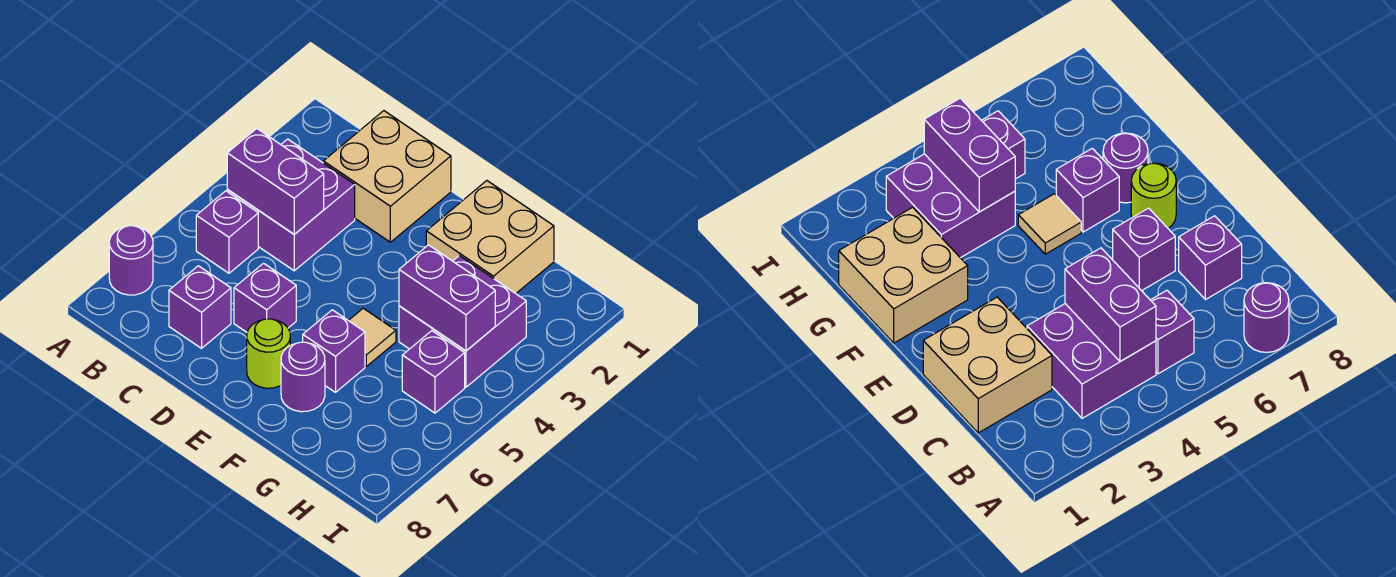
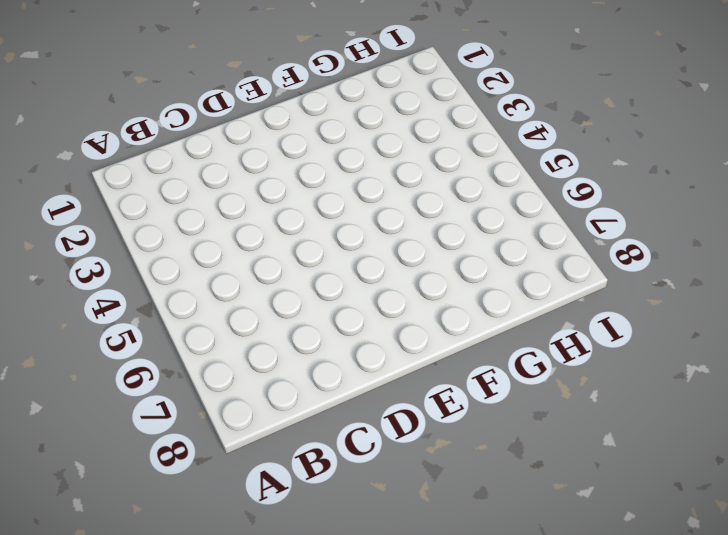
none -> purple 1x1 round brick [109,226,153,295]
none -> purple 2x2 brick [227,139,355,271]
none -> purple 1x1 brick [196,191,258,273]

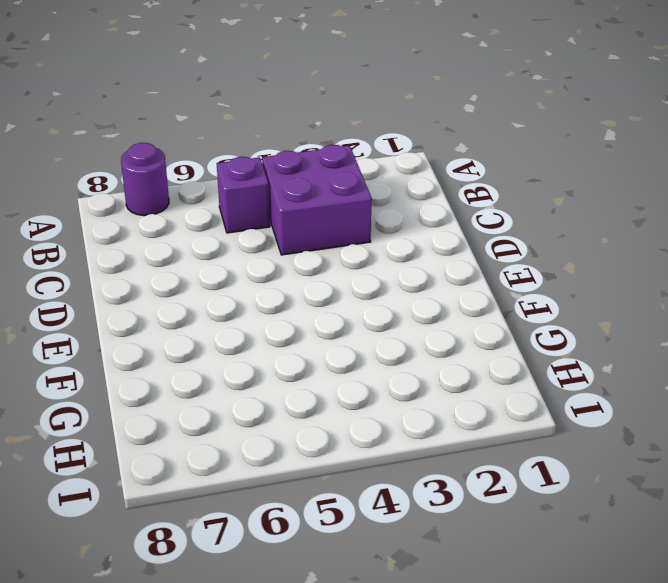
none -> tan 2x2 brick [323,111,451,242]
none -> purple 1x1 brick [169,266,231,348]
none -> purple 1x1 brick [234,263,296,332]

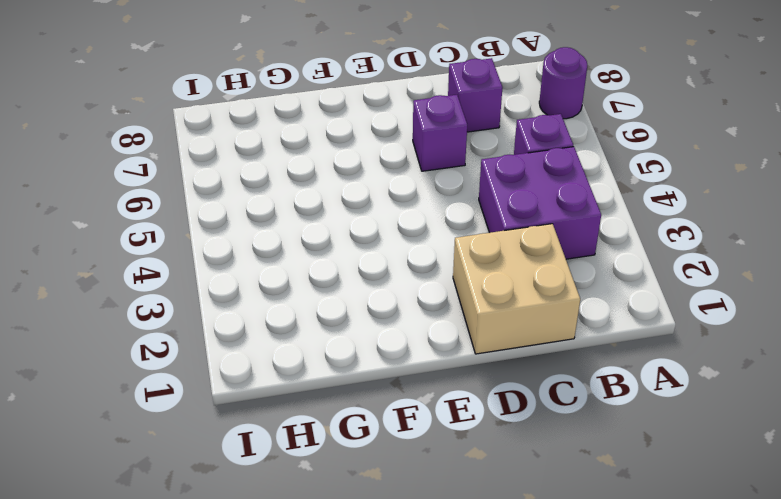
none -> lime 1x1 round brick [247,319,290,388]
none -> tan 2x2 brick [426,181,554,293]
none -> tan 1x1 tile [348,308,396,366]

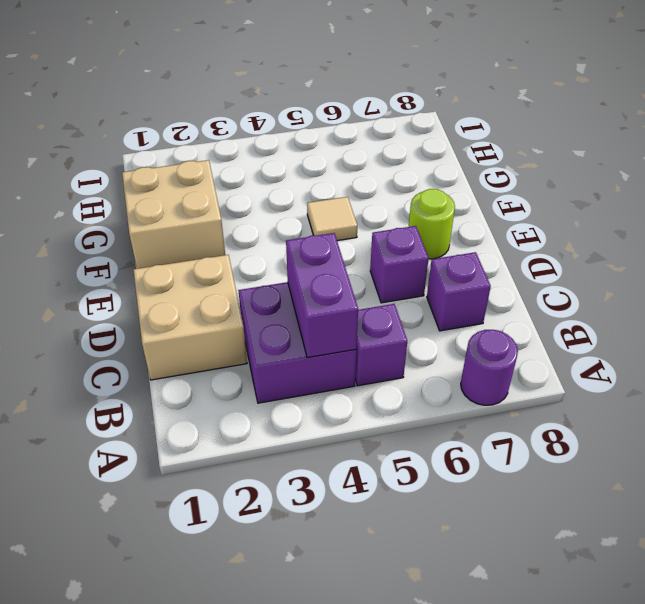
none -> purple 1x1 brick [303,310,365,392]
none -> purple 1x1 round brick [281,342,325,412]
none -> purple 2x2 brick [399,256,526,387]

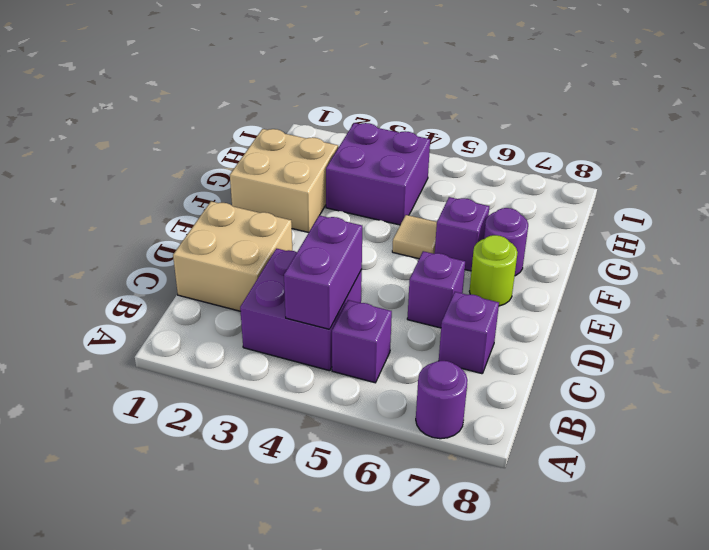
none -> purple 1x1 brick [402,331,465,413]
none -> purple 1x2 brick [399,245,495,351]

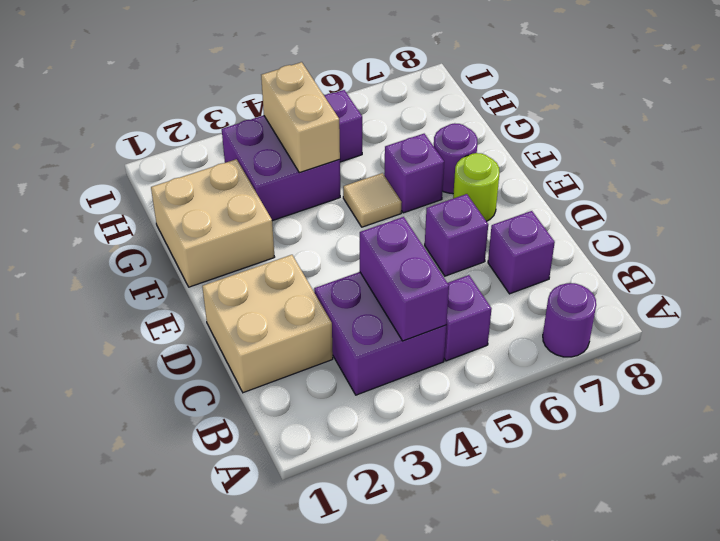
tan 1x2 brick [261,62,340,173] -> purple 1x2 brick [399,245,495,351]

